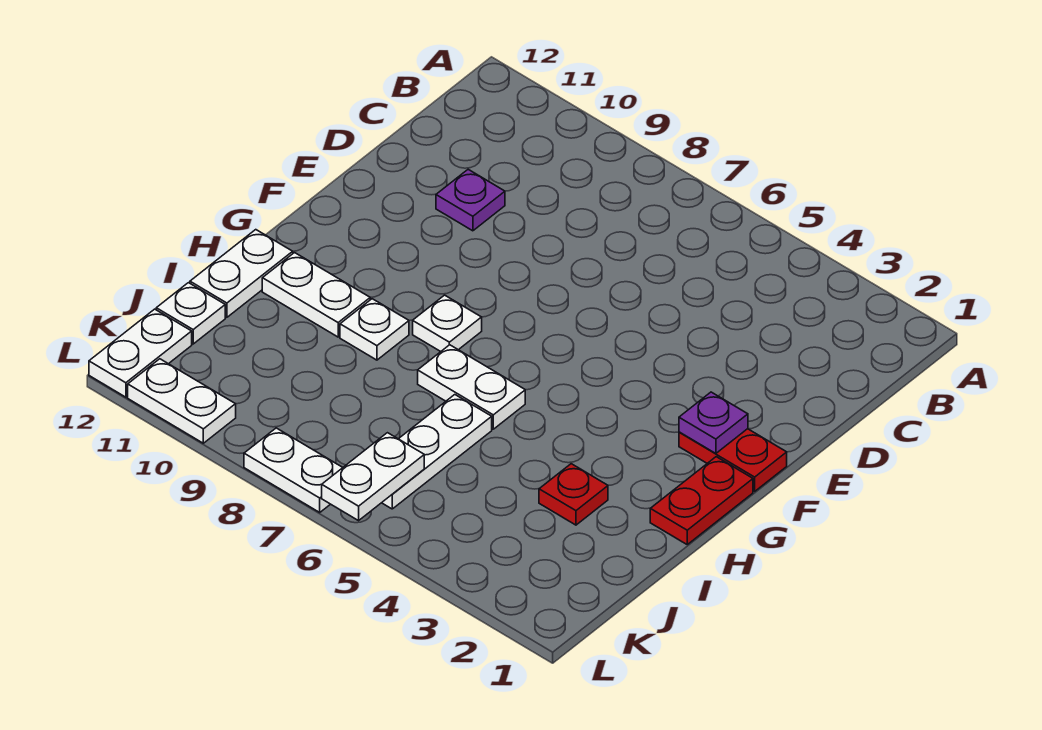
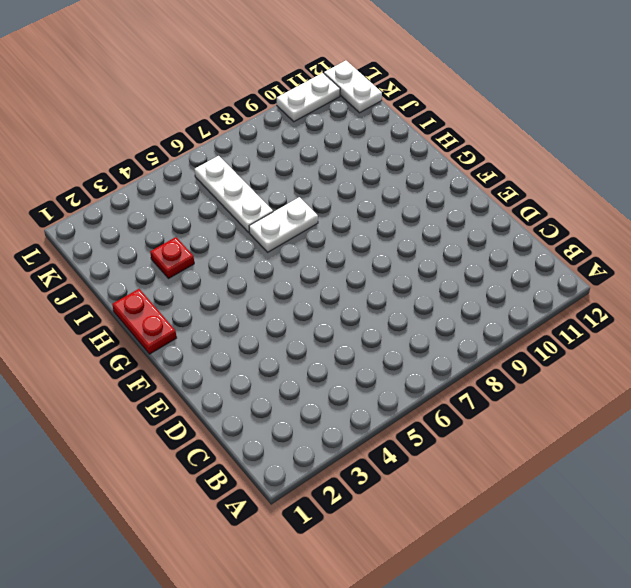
none -> purple 1x1 plate [436,169,505,231]
none -> red 1x2 plate [679,429,787,491]
none -> white 1x1 plate [413,295,482,352]

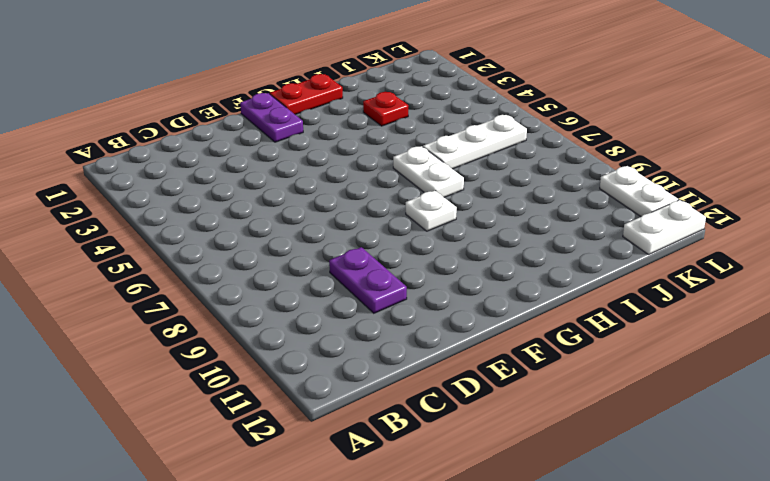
purple 1x2 plate [329,247,407,313] -> purple 1x1 plate [436,169,505,231]
purple 1x2 plate [240,93,303,142] -> red 1x2 plate [679,429,787,491]
none -> white 1x1 plate [340,299,409,360]
none -> white 1x2 plate [262,253,370,337]
none -> white 1x2 plate [190,230,293,317]

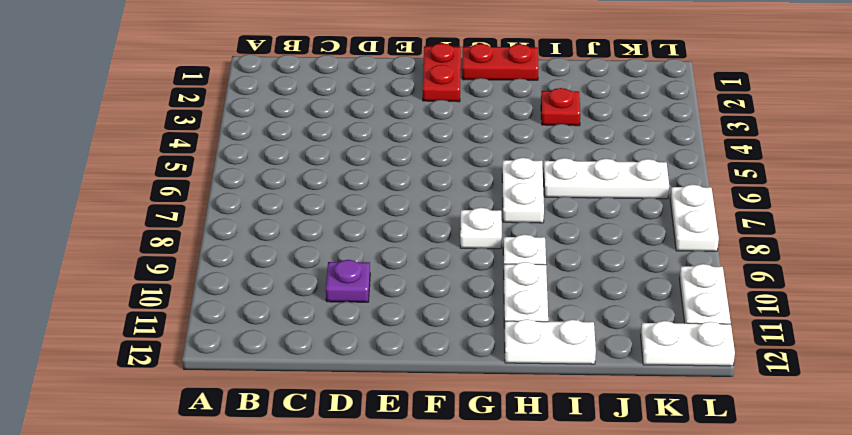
none -> white 1x1 plate [156,283,225,344]
none -> purple 1x1 plate [679,392,748,453]
none -> white 1x2 plate [322,433,424,521]

